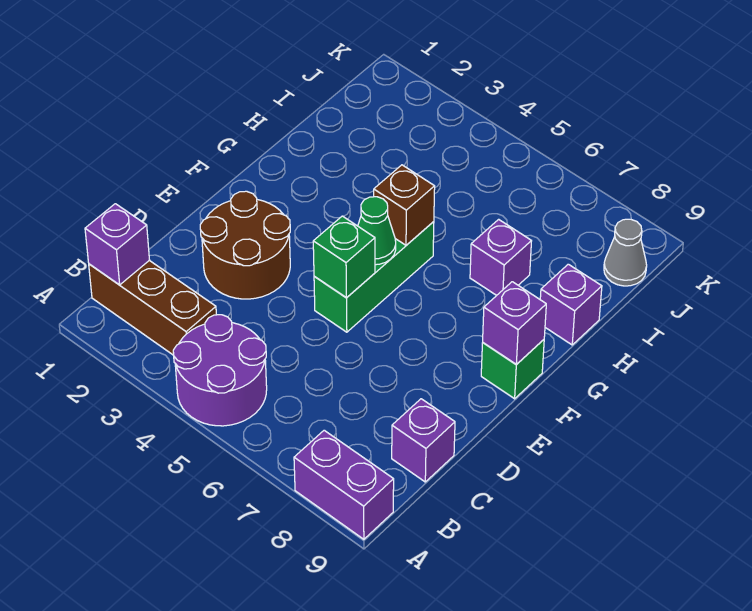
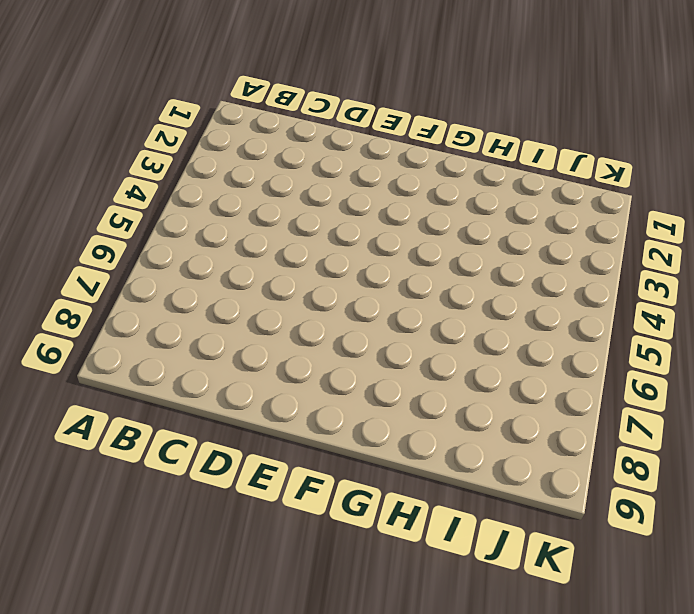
none -> purple 2x2 round brick [173,315,267,426]
none -> purple 1x2 brick [294,430,394,539]
none -> brown 1x3 brick [89,261,216,355]

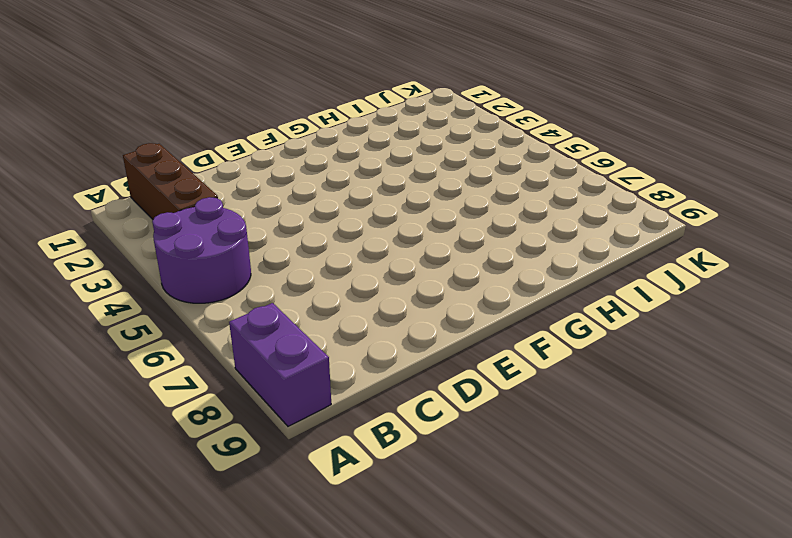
none -> purple 1x1 brick [392,399,455,482]
none -> brown 2x2 round brick [200,191,290,299]
none -> green 1x3 brick [314,222,434,332]

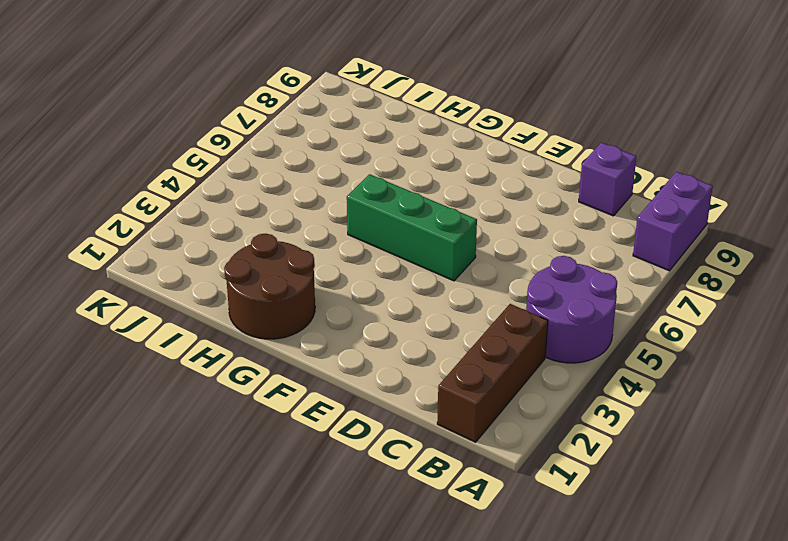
brown 2x2 round brick [224,234,315,339] -> brown 2x2 round brick moved to [200,191,290,299]
none -> green 1x1 brick [481,340,544,399]
none -> purple 1x1 brick [470,219,531,295]
none -> purple 1x1 brick [540,264,602,345]

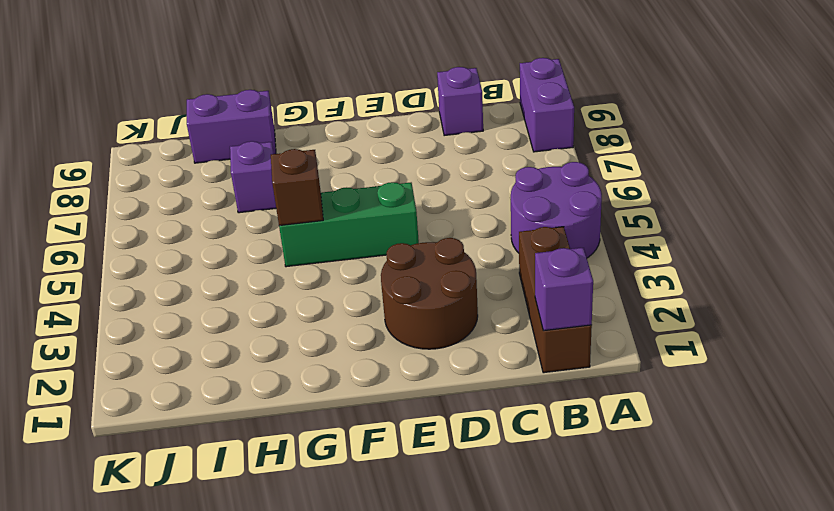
purple 1x2 brick [187,90,276,163] -> purple 1x1 brick [540,264,602,345]
none -> green 1x1 brick [481,340,544,399]
none -> grey 1x1 cone [604,219,647,286]
none -> green 1x1 brick [313,216,375,298]

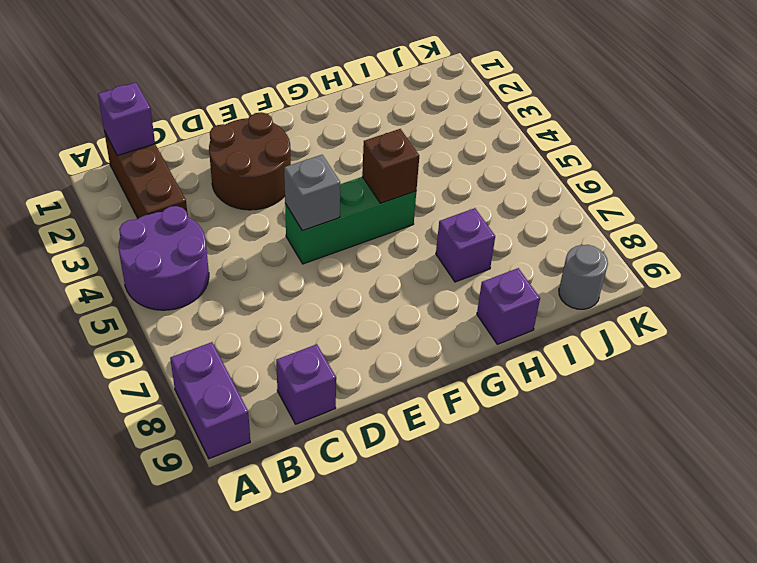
grey 1x1 brick [284,155,340,231] -> green 1x1 brick [313,216,375,298]
grey 1x1 round brick [559,245,608,309] -> grey 1x1 cone [604,219,647,286]
none -> green 1x1 brick [481,340,544,399]
none -> green 1x1 cone [358,197,396,265]
none -> purple 1x1 brick [483,282,546,364]

